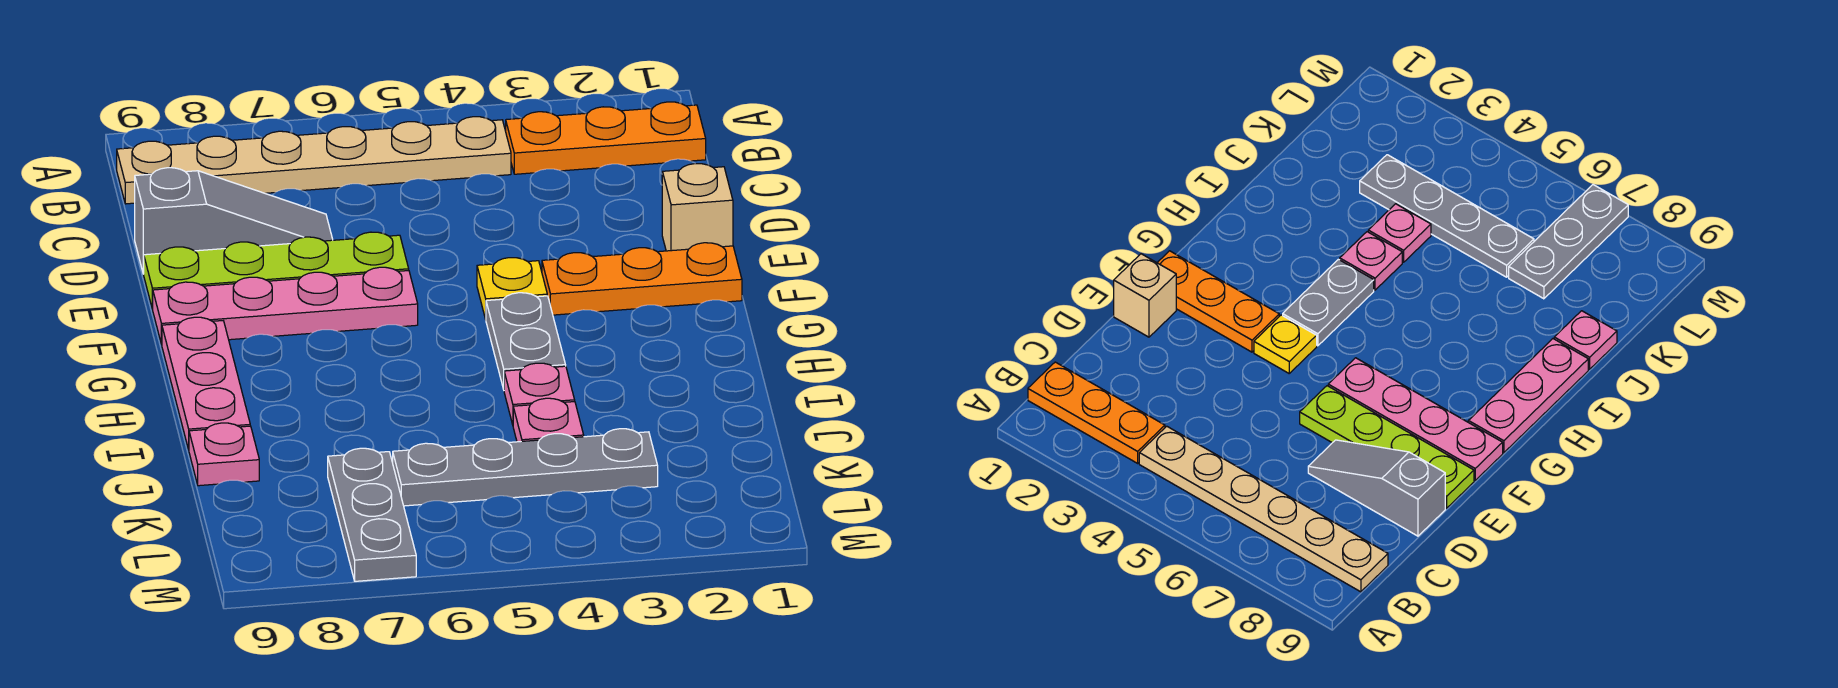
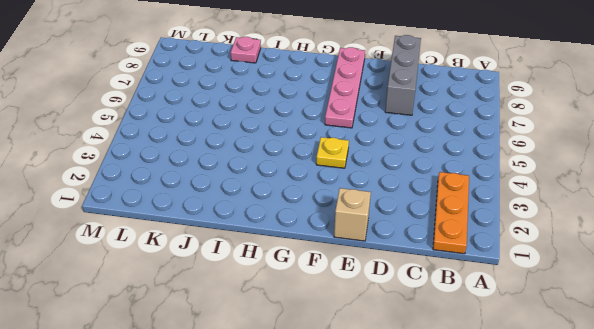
grey 1x3 brick [385,35,421,115] -> grey 1x3 slope [135,168,333,274]
none -> tan 1x6 plate [117,117,511,204]
none -> lime 1x4 plate [144,232,409,309]
none -> orange 1x3 plate [542,243,742,315]

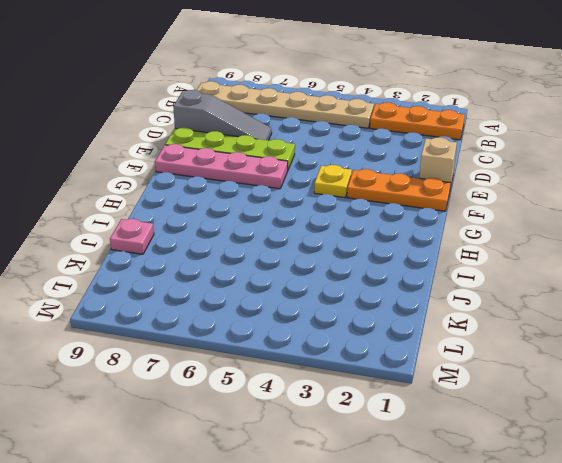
none -> grey 1x2 plate [486,293,566,389]
none -> pink 1x3 plate [162,317,250,450]
none -> pink 1x1 plate [504,363,575,425]

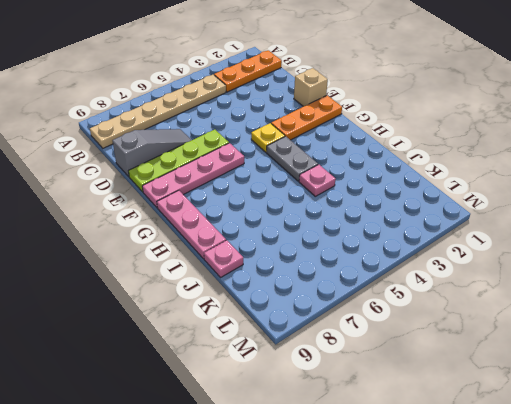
none -> pink 1x1 plate [513,398,584,442]
none -> grey 1x4 plate [393,429,658,506]
none -> grey 1x3 plate [328,448,416,581]

